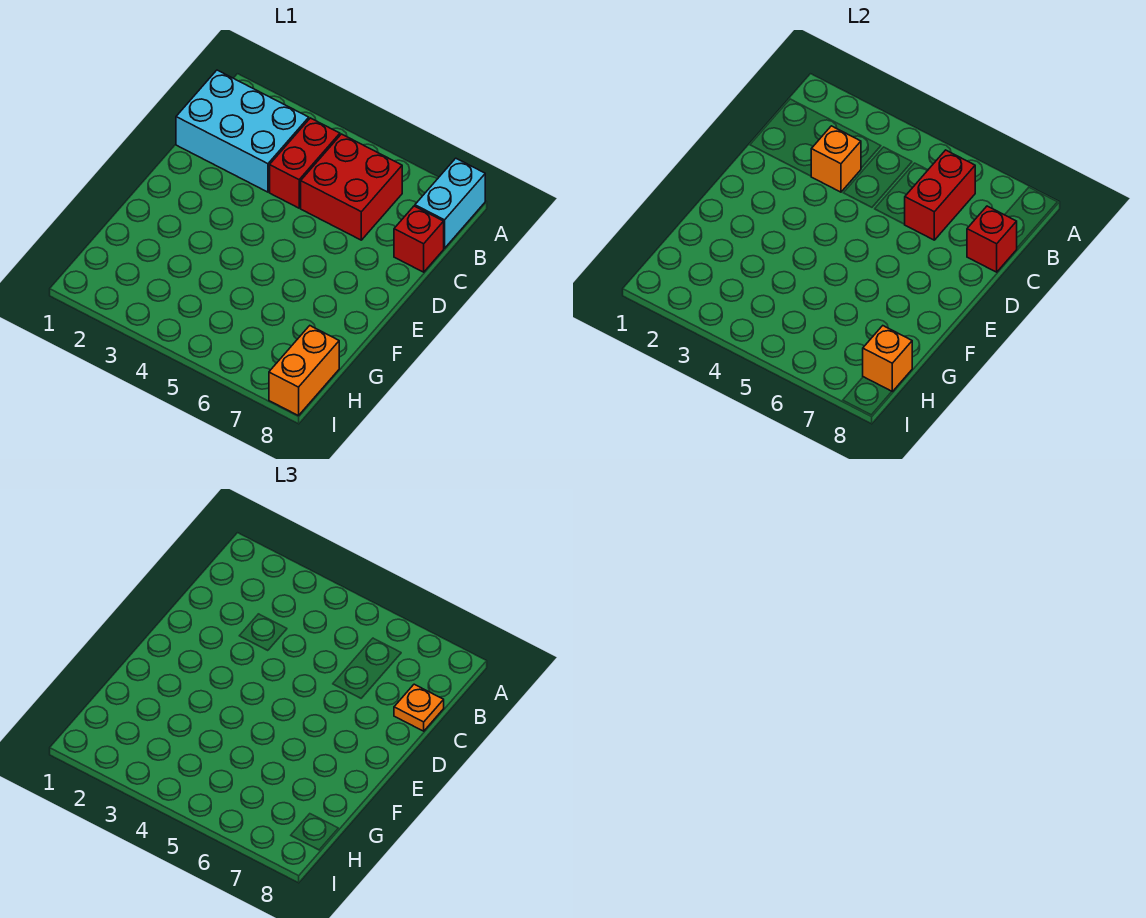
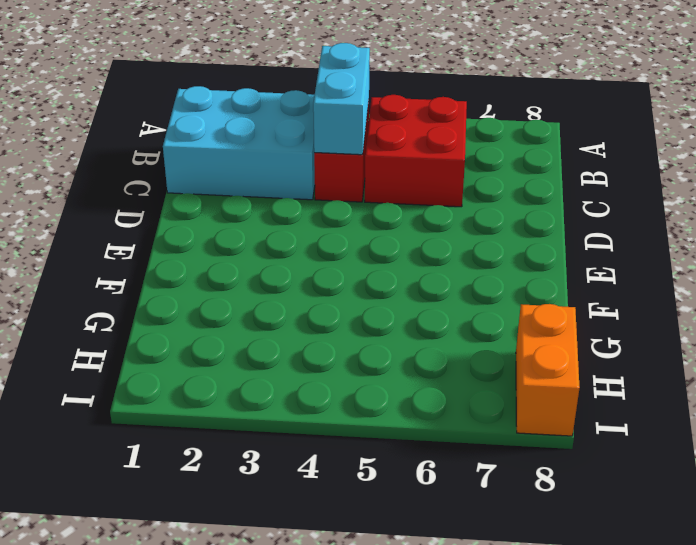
cyan 1x2 brick [313,43,370,155] -> cyan 1x2 brick moved to [415,158,485,248]
none -> red 1x1 brick [394,206,444,272]
none -> red 1x2 brick [905,150,975,240]

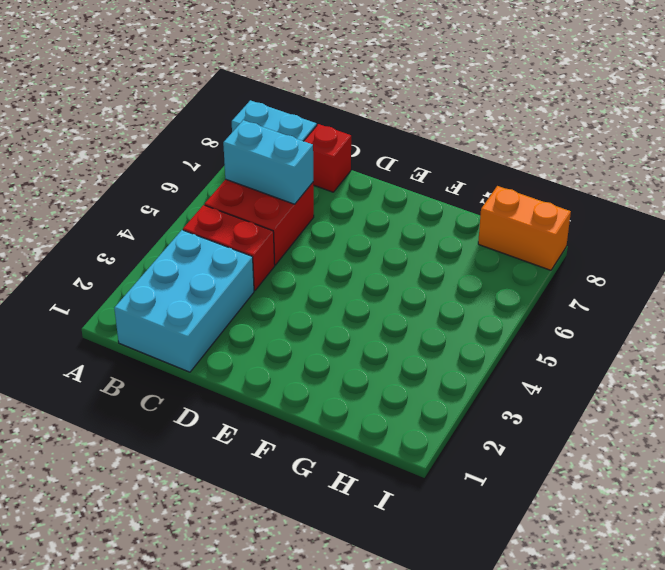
cyan 1x2 brick [223,120,313,204] -> red 1x2 brick [905,150,975,240]
none -> orange 1x1 brick [811,126,861,192]
none -> red 1x1 brick [967,206,1017,272]

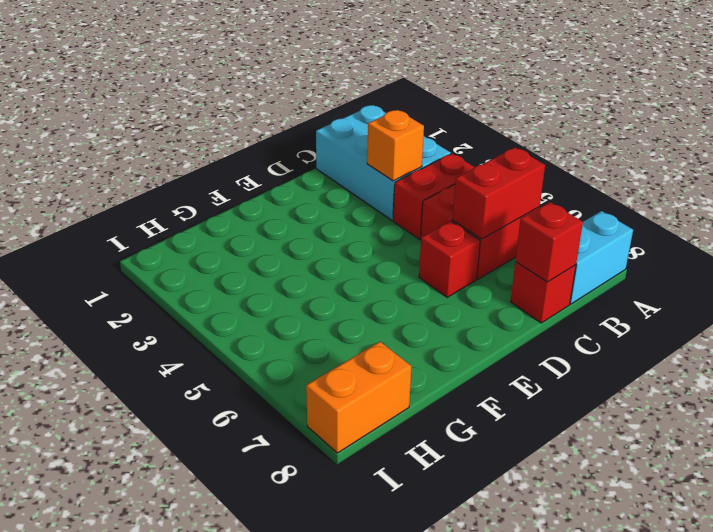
red 1x1 brick [419,221,480,297] -> none
none -> orange 1x1 brick [863,326,912,391]
none -> orange 1x1 plate [394,684,444,731]

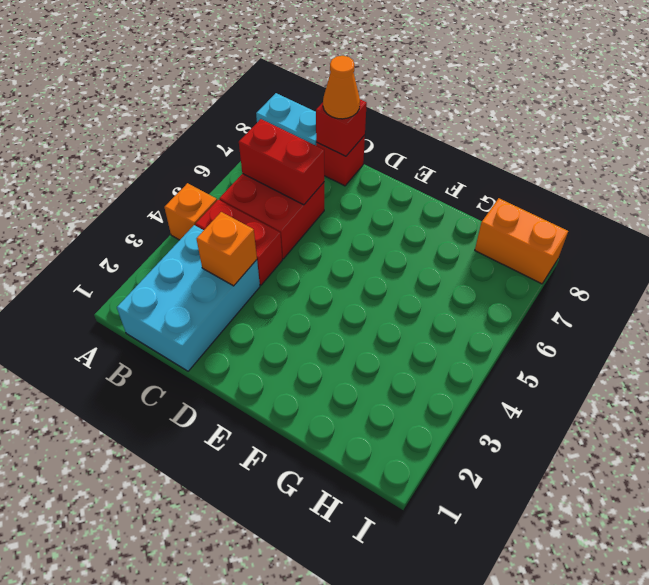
orange 1x1 brick [164,183,217,240] -> orange 1x1 brick moved to [863,326,912,391]
orange 1x1 cone [323,56,360,119] -> orange 1x1 plate [394,684,444,731]

